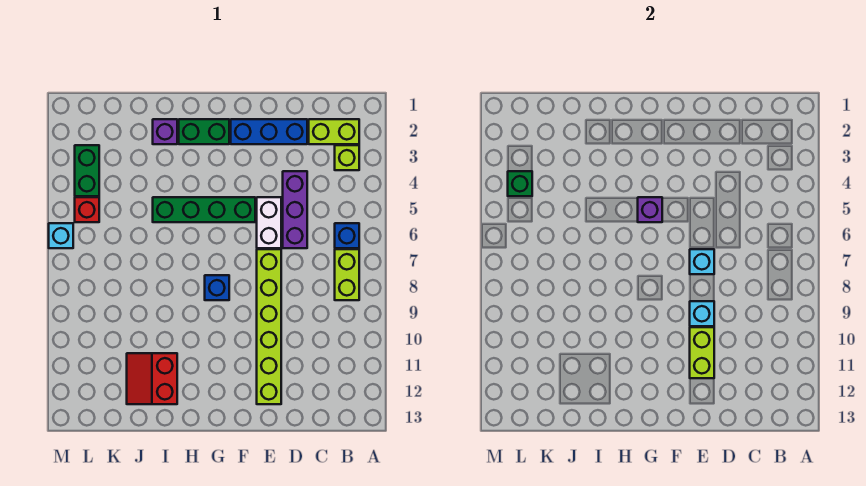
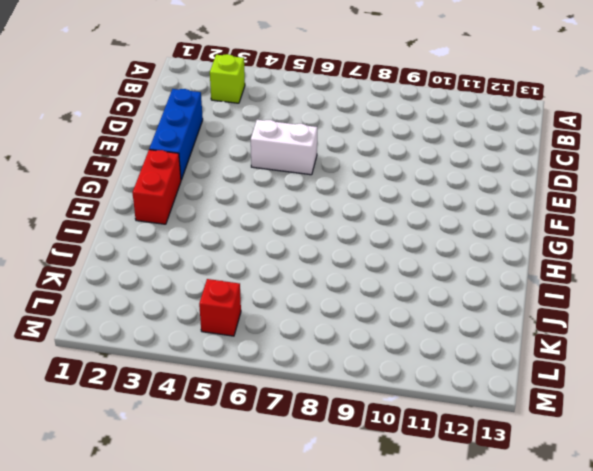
red 1x2 brick [132,150,181,224] -> green 1x2 brick [179,119,229,144]
none -> lime 1x2 brick [309,119,359,144]
none -> blue 1x1 brick [335,223,359,248]
none -> lime 1x2 brick [335,249,359,300]

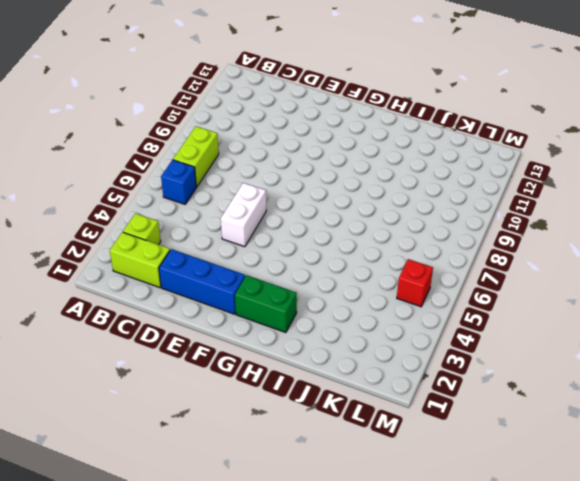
none -> purple 1x3 brick [283,171,307,248]
none -> lime 1x6 brick [257,249,281,404]
none -> green 1x4 brick [153,197,255,222]

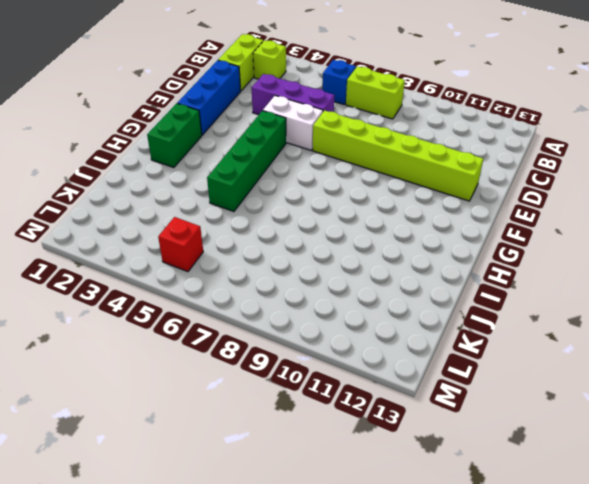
none -> blue 1x1 brick [205,275,229,300]
none -> purple 1x1 brick [153,119,177,144]
none -> red 2x2 slope [127,353,177,404]

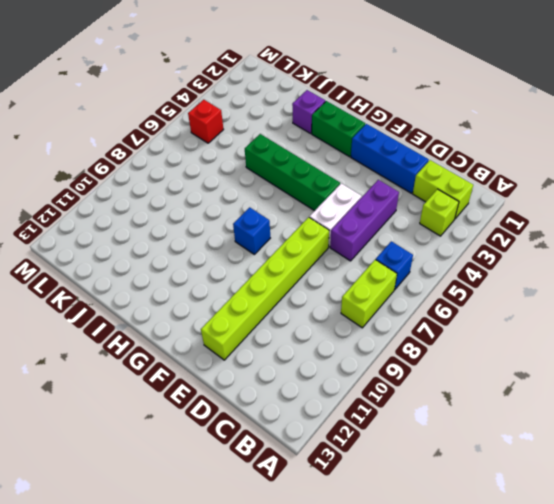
none -> red 2x2 slope [127,353,177,404]
none -> green 1x2 brick [75,145,99,196]
none -> cyan 1x1 brick [49,223,73,248]

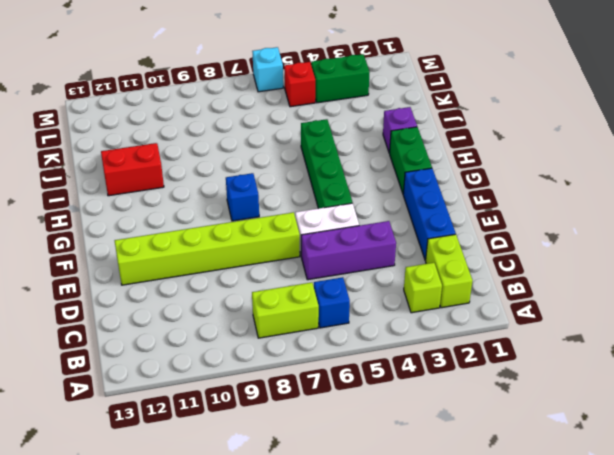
none -> cyan 1x1 brick [690,249,714,274]
none -> cyan 1x1 brick [690,301,714,326]
none -> lime 1x2 brick [690,327,714,378]

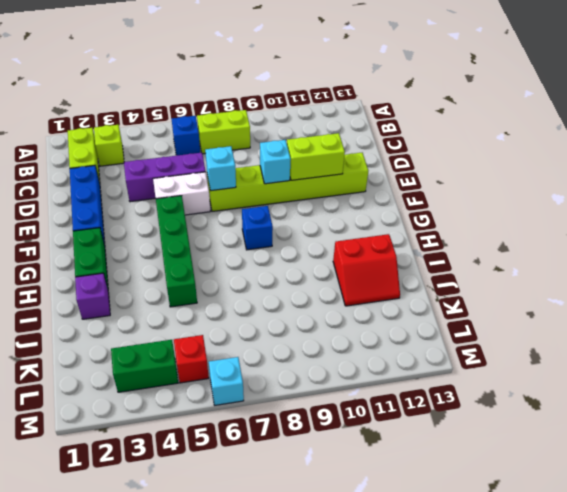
none -> purple 1x1 brick [638,197,662,222]
none -> green 1x1 brick [508,171,532,196]

